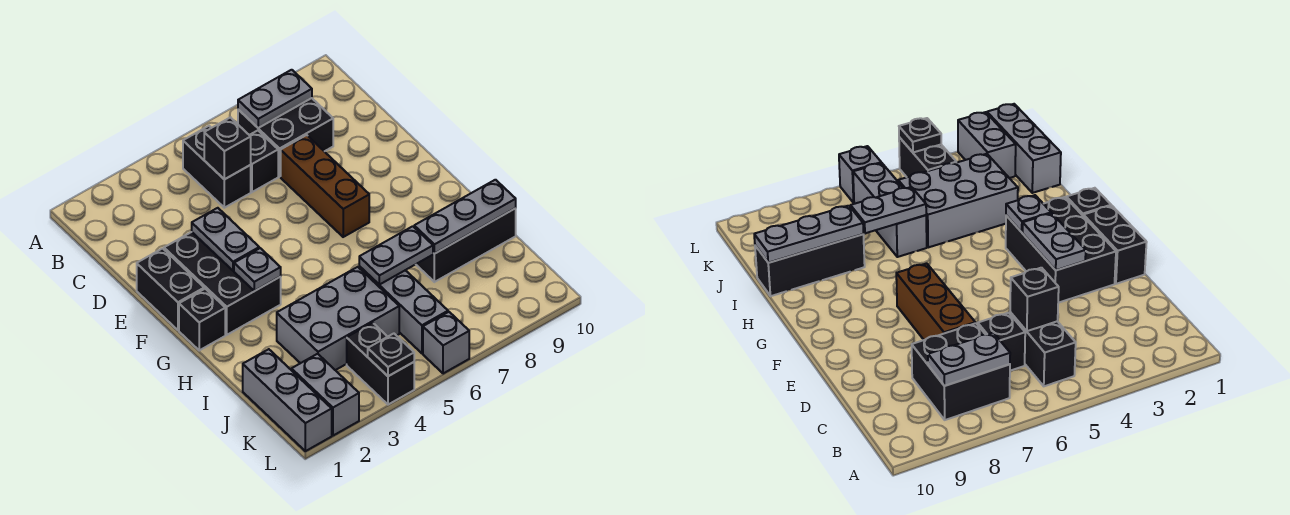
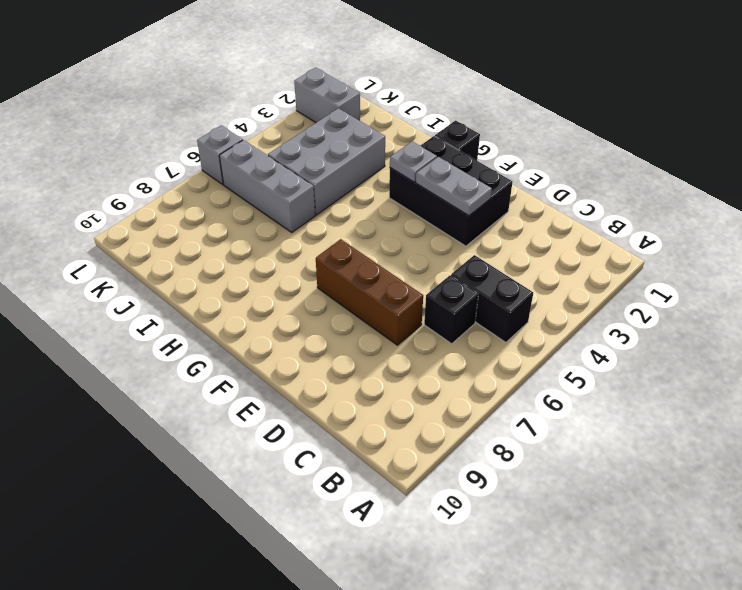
none -> black 2x2 brick [238,98,333,176]
none -> black 1x2 brick [137,248,204,330]
none -> black 1x3 brick [416,208,516,282]

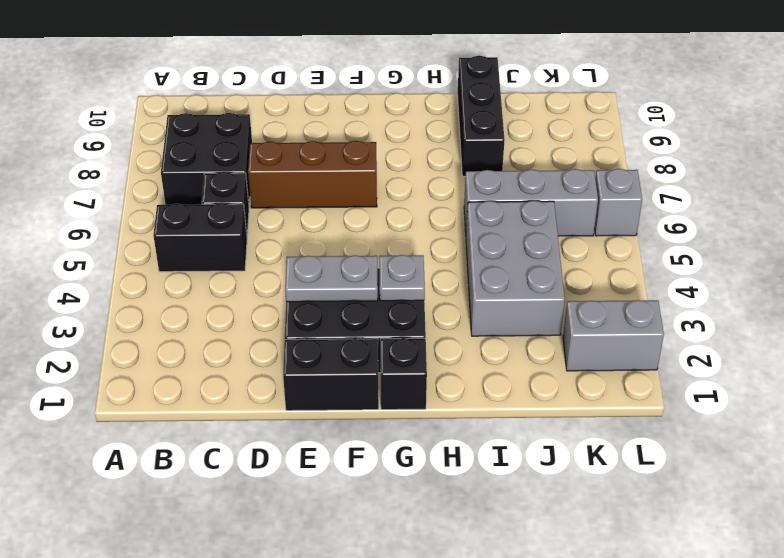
none -> grey 1x3 brick [243,349,332,451]
none -> black 1x2 brick [347,323,414,405]
none -> grey 1x2 plate [238,70,312,128]

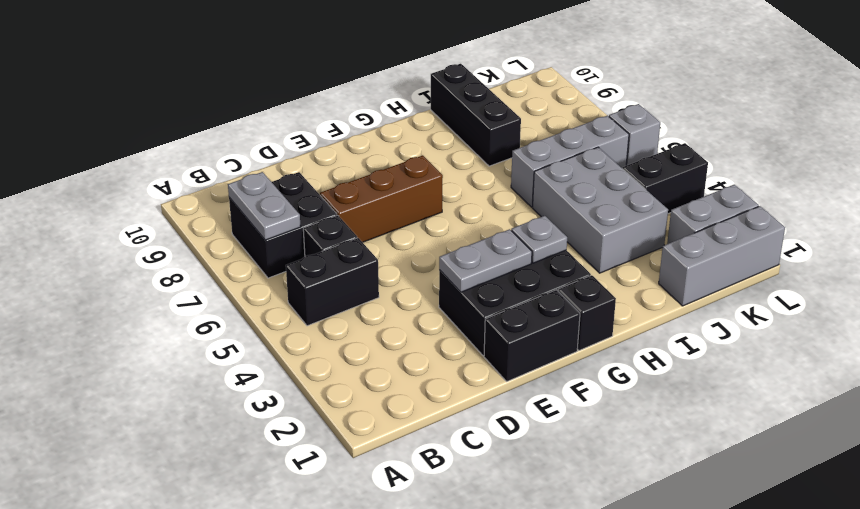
none -> black 1x1 brick [204,117,251,179]
none -> grey 1x2 plate [359,226,433,285]
none -> grey 1x3 plate [414,180,516,254]

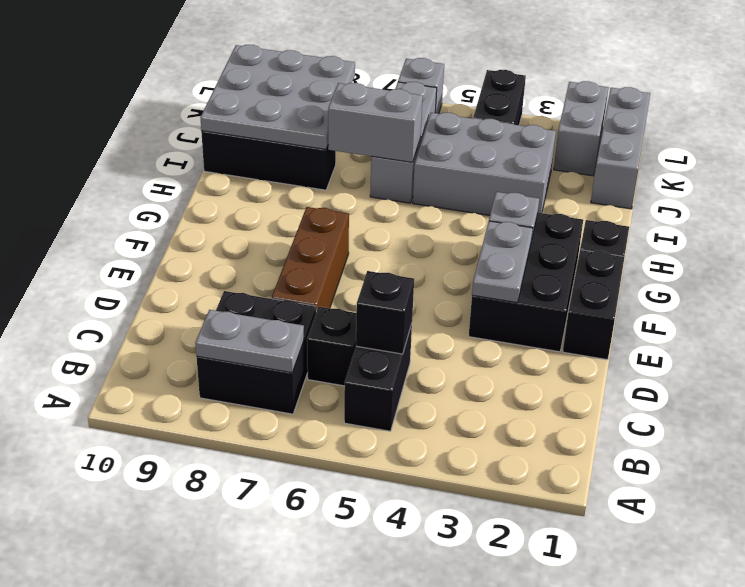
grey 1x2 brick [328,83,423,163] -> grey 1x2 plate [359,226,433,285]
grey 3x3 plate [200,45,355,149] -> grey 1x3 plate [414,180,516,254]
none -> black 1x1 plate [368,333,414,376]

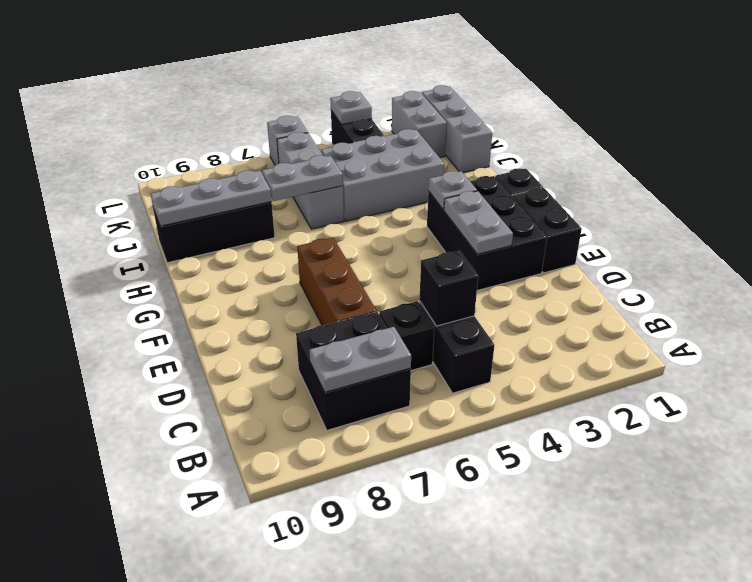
grey 1x1 plate [330,91,372,124] -> black 1x1 plate [368,333,414,376]

